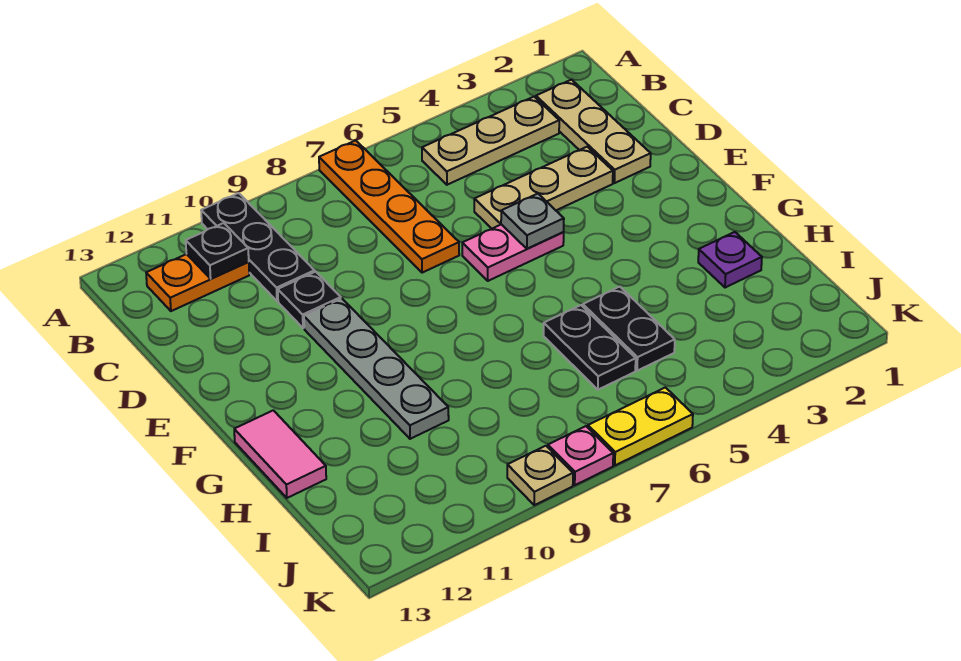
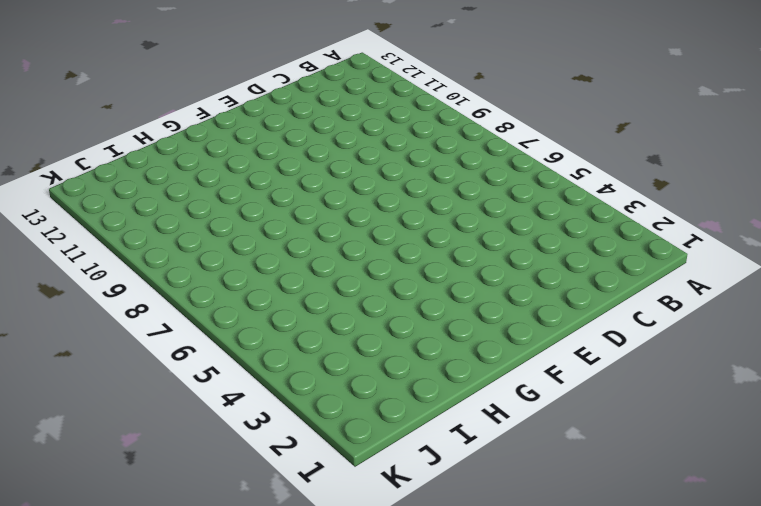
none -> orange 1x4 plate [319,140,459,273]
none -> black 1x3 plate [201,193,315,301]
none -> tan 1x3 plate [536,80,651,183]

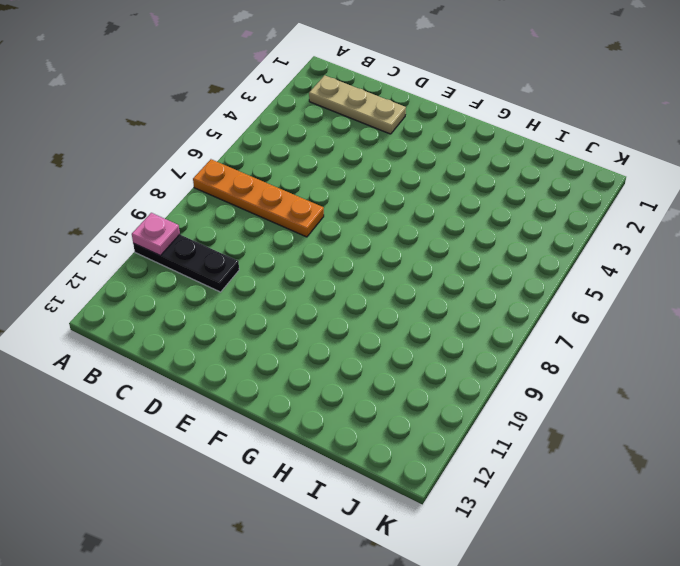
pink 1x1 plate [132,213,180,256] -> pink 1x1 plate moved to [548,426,613,485]
none -> tan 1x3 plate [422,97,559,185]
none -> orange 1x2 plate [146,254,249,311]
none -> tan 1x3 plate [474,147,613,229]

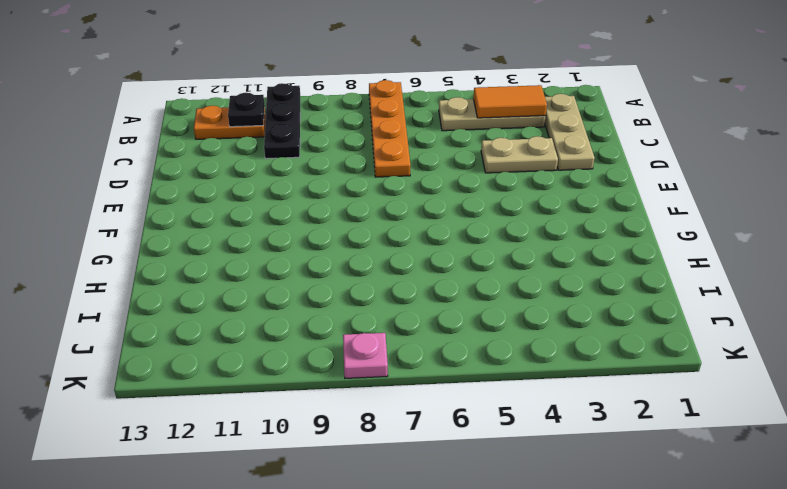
orange 1x2 tile [473,85,547,118] -> none
tan 1x2 plate [481,136,558,173] -> tan 1x3 plate [474,147,613,229]
none -> black 1x1 plate [278,272,341,328]
none -> pink 1x2 plate [462,224,564,281]
none -> grey 1x4 plate [304,299,449,439]

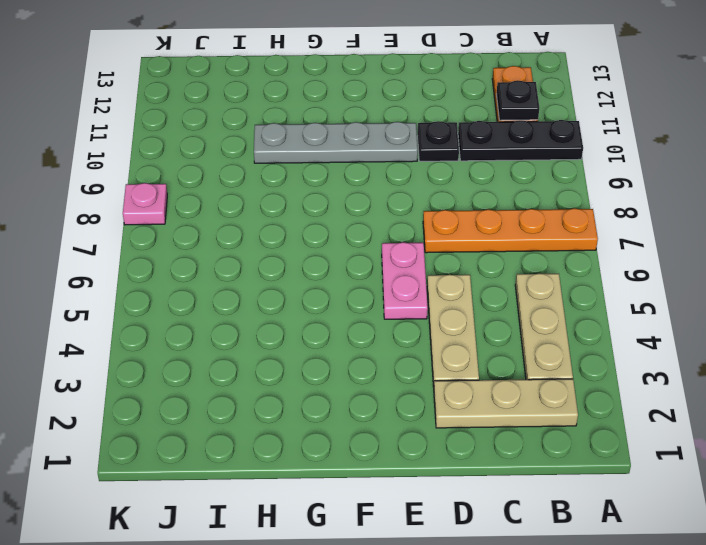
none -> pink 1x2 tile [234,410,326,498]
none -> purple 1x1 plate [698,232,762,288]
none -> black 1x2 plate [583,287,675,371]

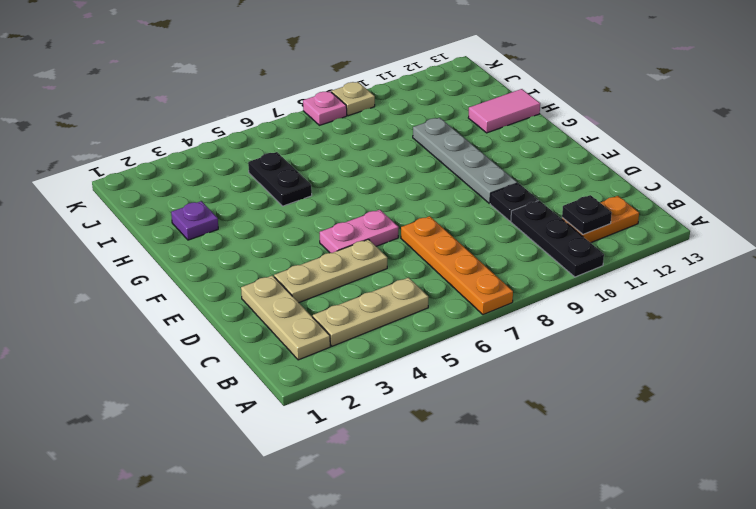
pink 1x2 tile [468,89,540,133] -> pink 1x2 tile turned to [234,410,326,498]
none -> black 1x2 plate [544,305,636,390]
none -> yellow 1x2 plate [588,387,693,465]
none -> grey 1x1 plate [501,194,564,249]

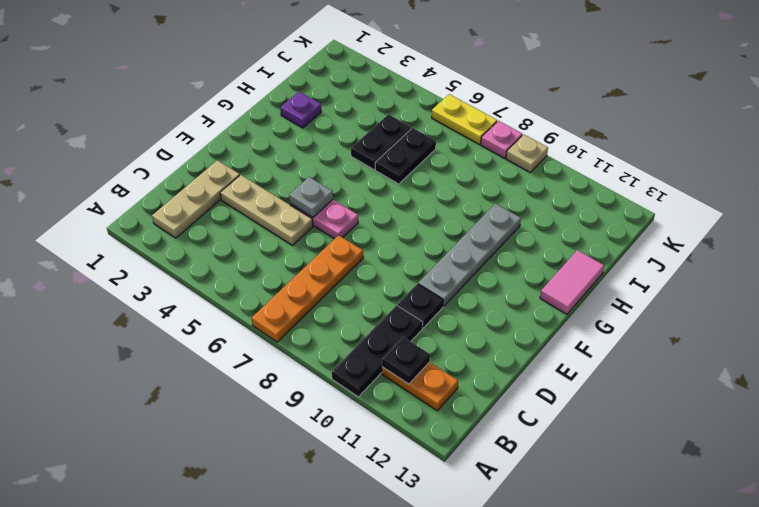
none -> tan 1x3 plate [422,97,559,185]

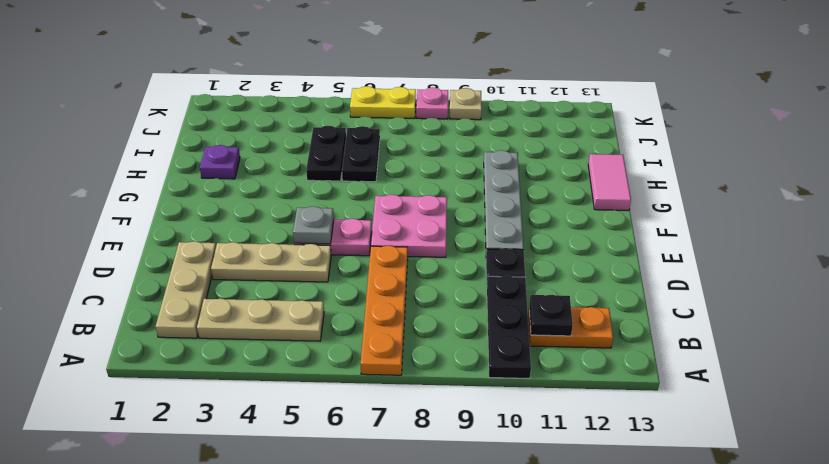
pink 2x2 plate [371,194,447,257] -> none

